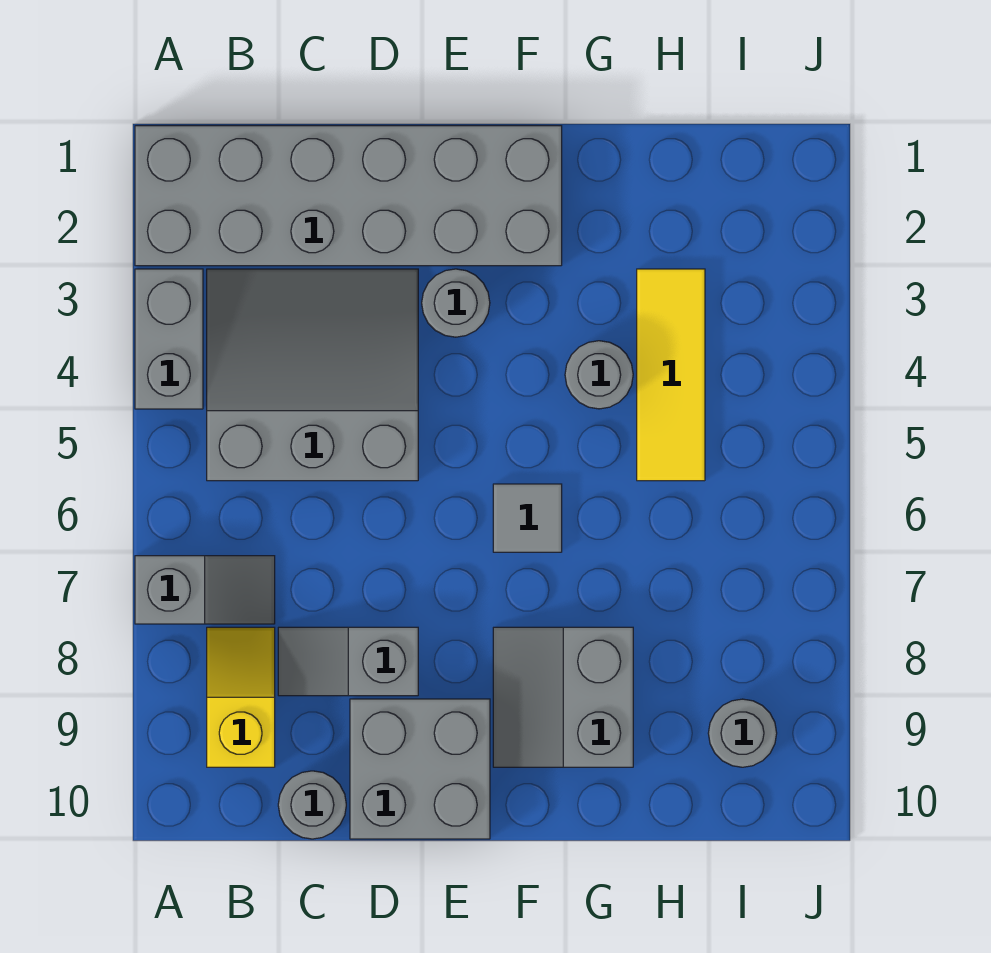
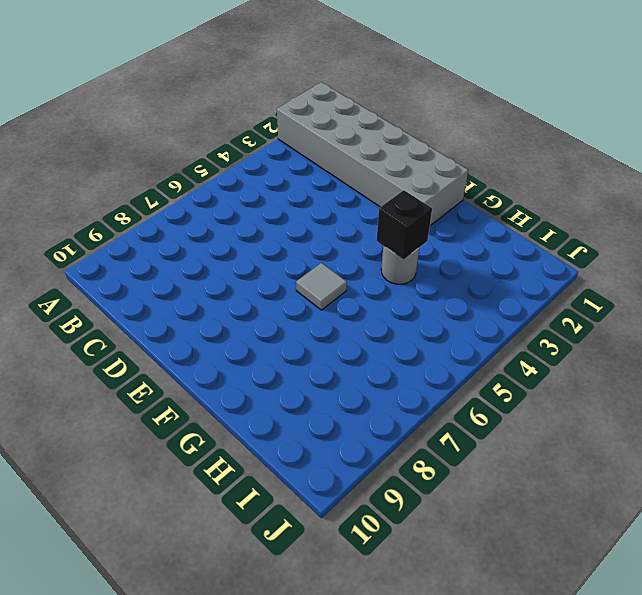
black 1x1 brick [376,190,432,259] -> none
none -> grey 1x2 brick [135,269,203,409]
none -> grey 1x2 slope [135,556,275,624]
none -> grey 3x3 slope [207,269,418,481]

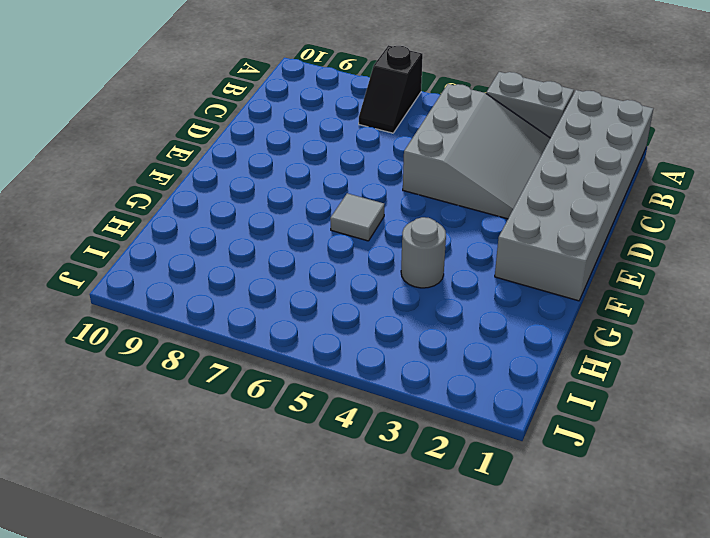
black 1x2 slope [359,45,423,133] -> grey 1x2 slope [135,556,275,624]
none -> yellow 1x2 slope [207,627,275,767]
none -> grey 1x2 slope [278,627,418,696]
none -> grey 1x1 round brick [278,771,346,839]

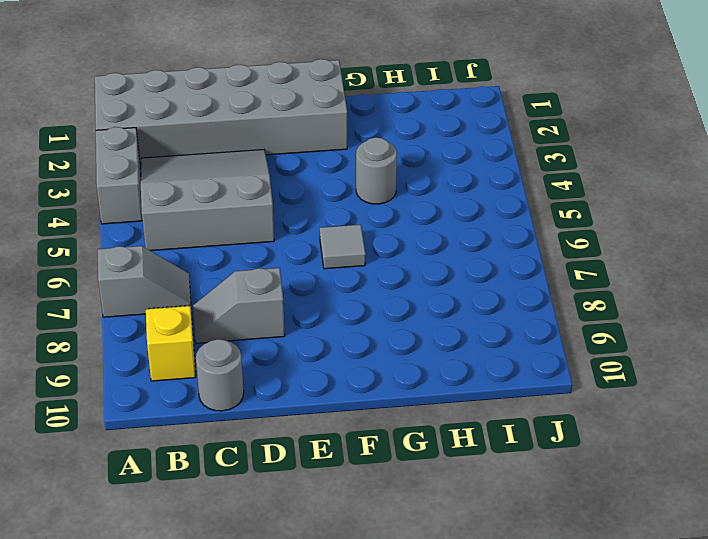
none -> grey 2x2 brick [350,699,490,839]
none -> grey 1x1 round brick [422,269,490,337]
none -> grey 2x2 slope [493,627,633,767]

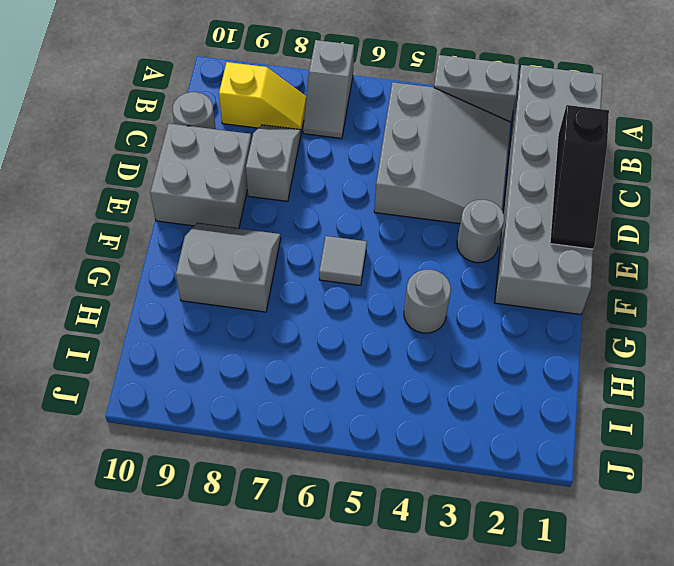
black 1x3 slope [550,105,609,249] -> none
none -> yellow 1x3 tile [637,269,705,481]
none -> grey 1x1 round brick [708,699,777,767]

